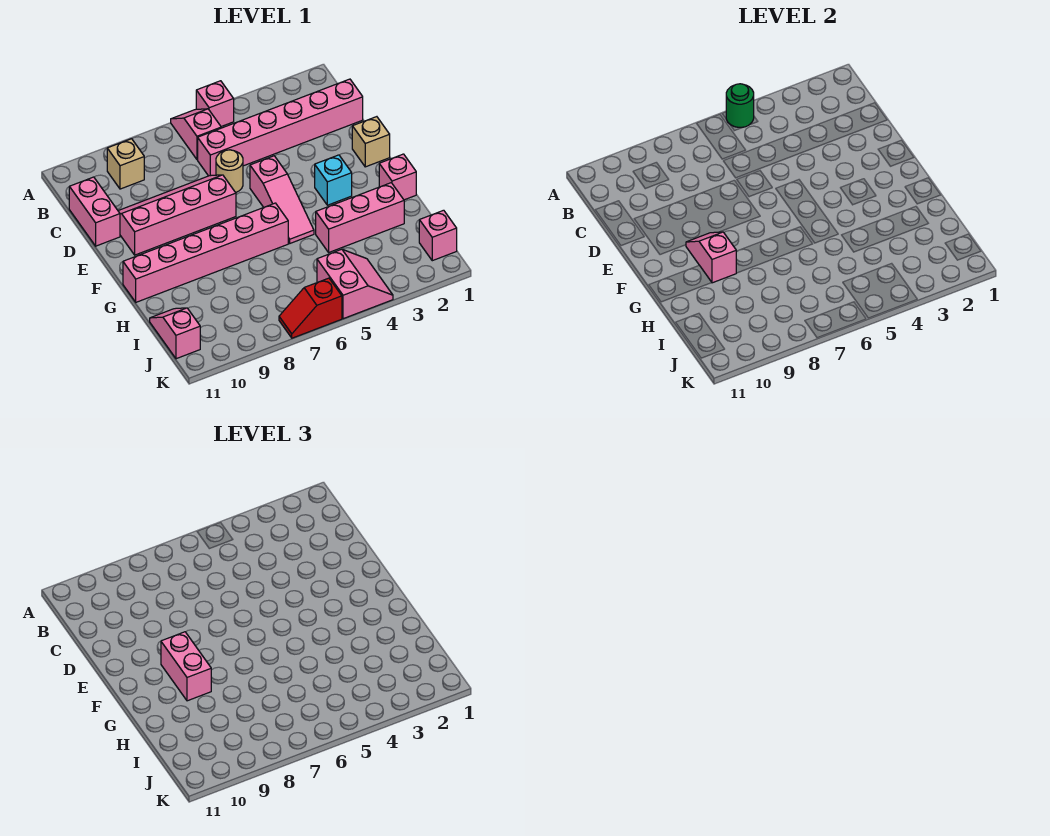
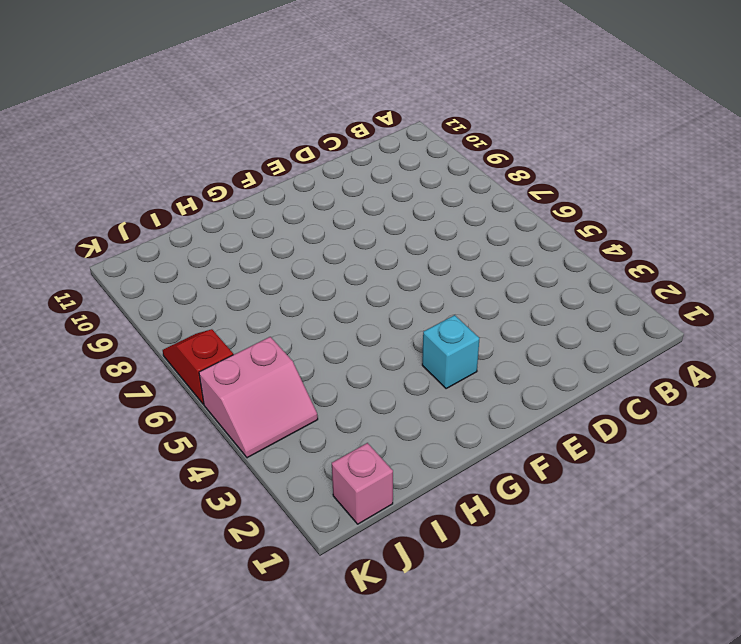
none -> pink 1x1 brick [196,81,234,127]
none -> pink 1x2 slope [171,109,221,160]
none -> tan 1x1 brick [107,139,144,189]

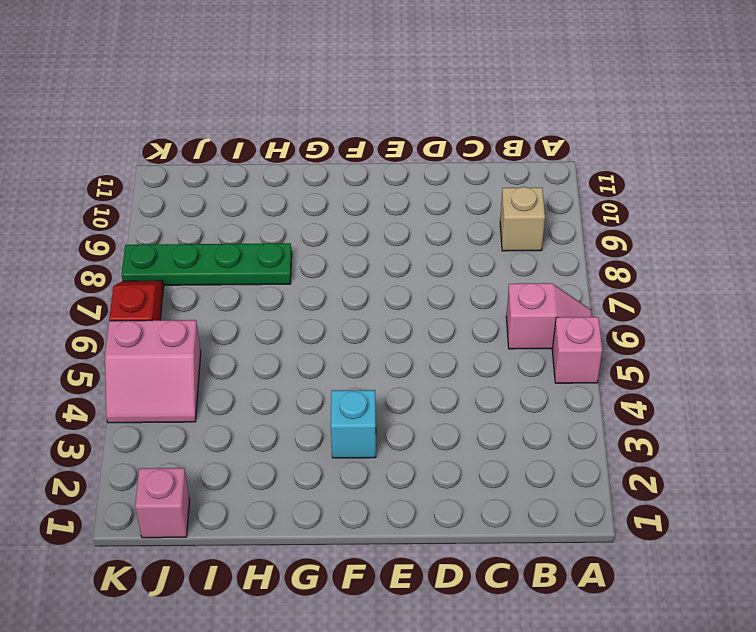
green 1x4 plate [122,243,292,285] -> none
none -> pink 1x6 brick [198,79,363,176]
none -> pink 1x2 brick [69,177,120,246]
none -> tan 1x1 round brick [216,150,243,193]

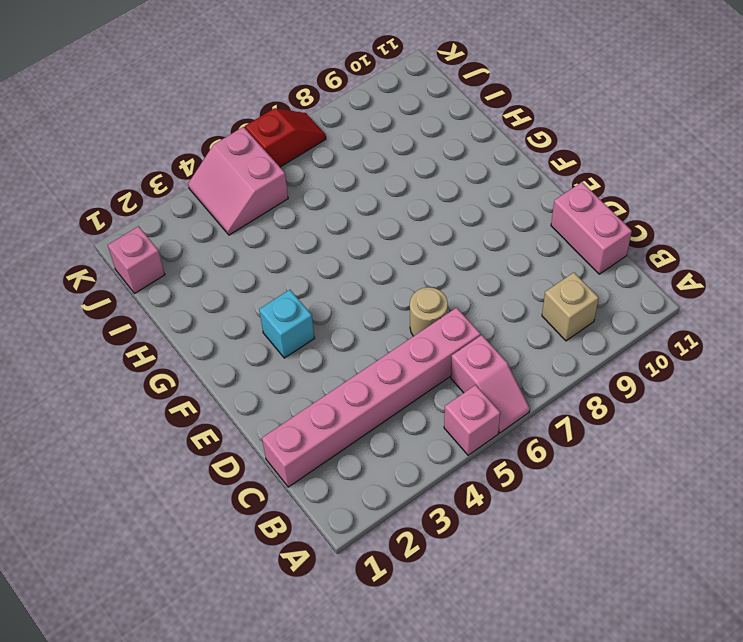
none -> pink 2x4 slope [118,175,236,255]
none -> tan 1x1 brick [352,117,390,167]
none -> pink 1x3 slope [250,156,314,243]

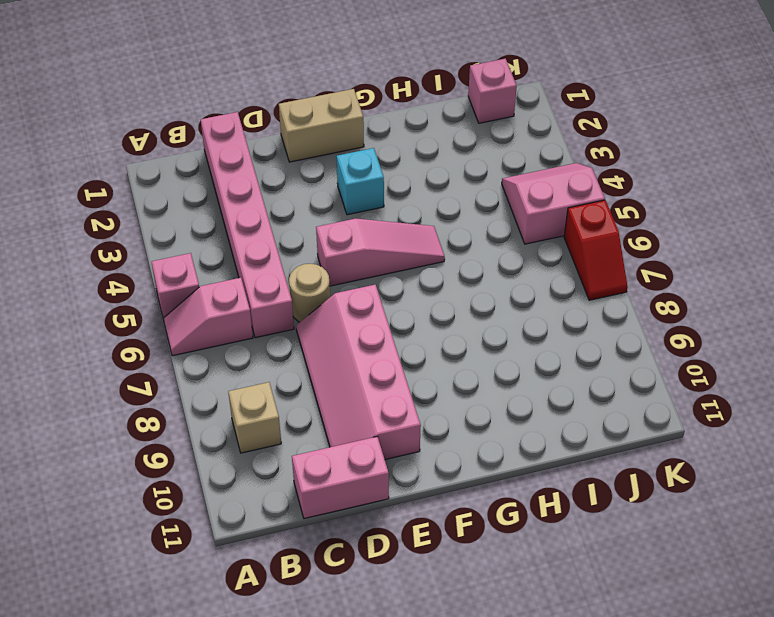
tan 1x2 brick [279,89,364,162] -> tan 1x1 brick [352,117,390,167]
none -> pink 1x1 brick [379,154,416,200]
none -> pink 1x6 brick [123,203,288,302]
none -> pink 1x3 brick [316,183,404,252]

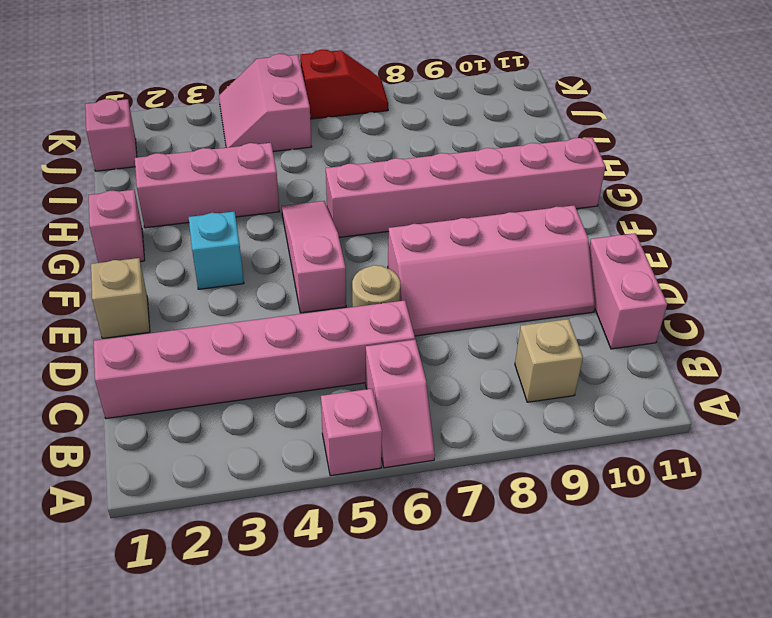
none -> pink 1x2 slope [150,308,200,359]
none -> green 1x1 round brick [726,84,754,127]
none -> pink 1x2 slope [686,232,736,283]

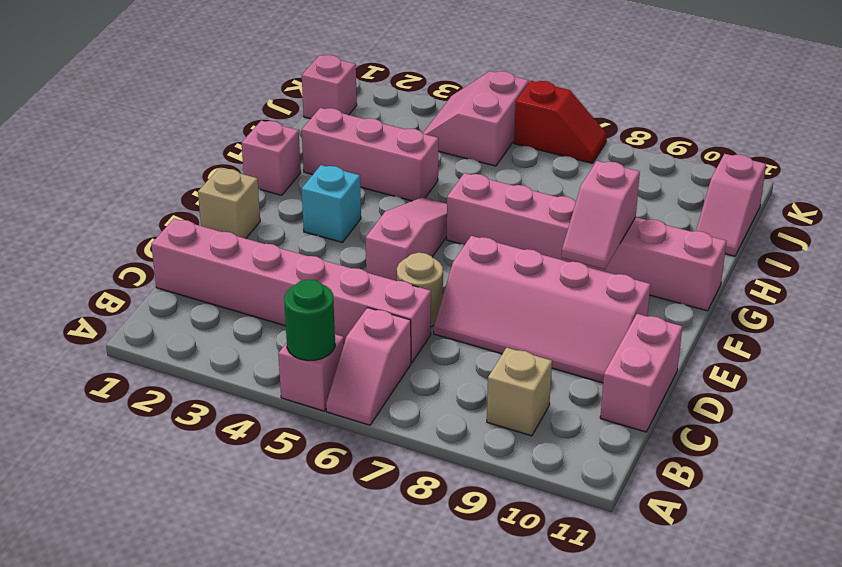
none -> pink 1x2 brick [161,632,211,701]

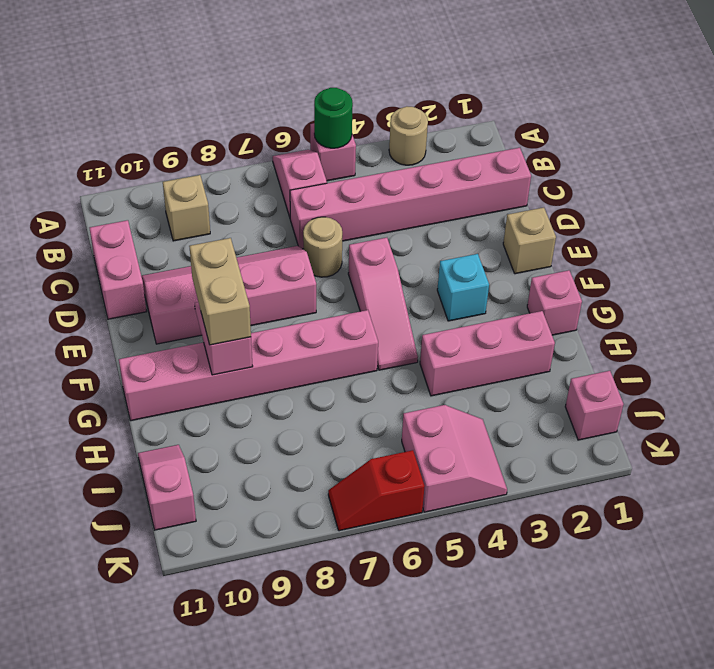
tan 1x1 round brick [389,106,428,165] -> none
tan 1x2 brick [189,238,251,345] -> pink 1x2 brick [161,632,211,701]

